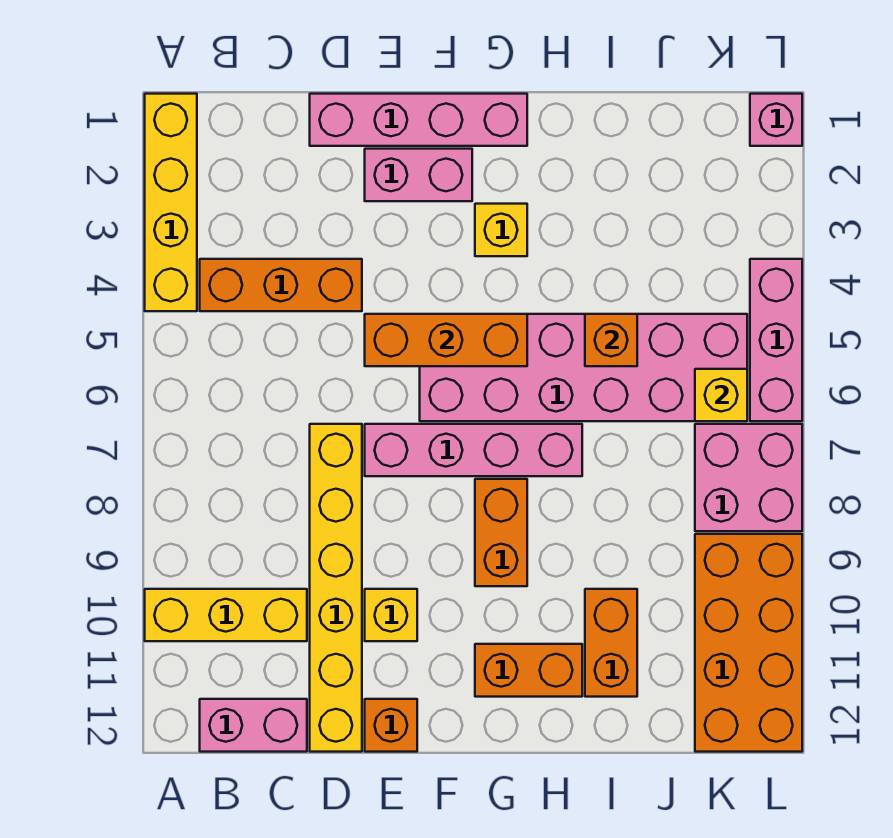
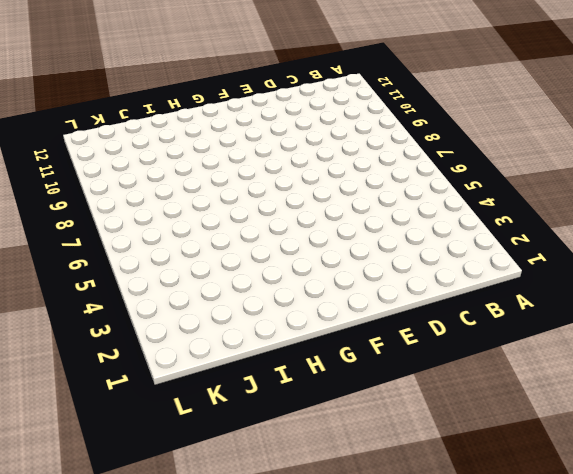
none -> yellow 1x4 brick [145,94,197,311]
none -> yellow 1x3 brick [145,589,307,641]
none -> orange 1x3 brick [200,259,362,311]

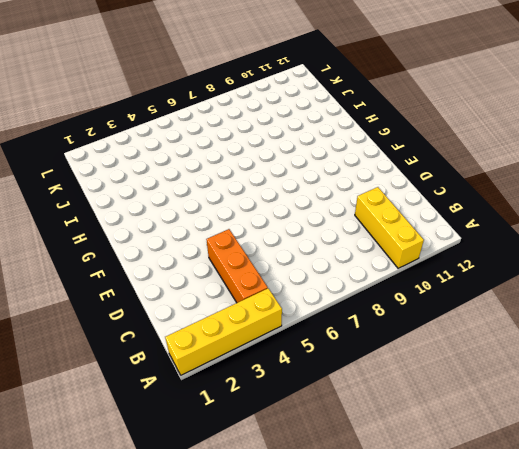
none -> pink 1x2 brick [200,699,307,752]
none -> pink 1x4 brick [310,94,527,146]
none -> yellow 1x6 brick [310,424,362,752]

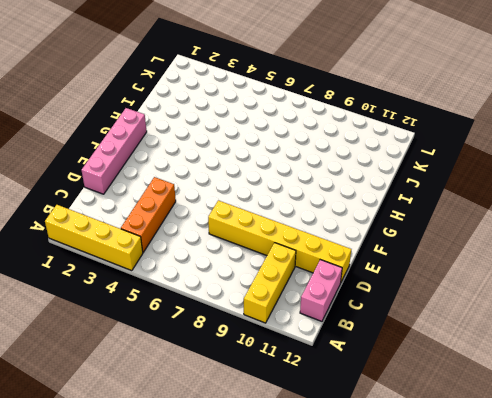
none -> pink 1x2 brick [365,149,472,201]
none -> pink 1x4 brick [365,424,582,476]
none -> yellow 1x1 brick [365,589,417,641]

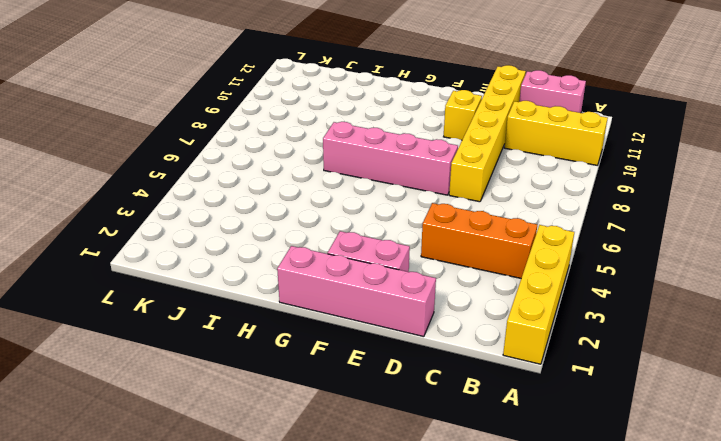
none -> orange 1x1 brick [365,699,417,752]
none -> pink 2x6 brick [420,314,747,421]
none -> yellow 1x1 brick [475,204,527,256]

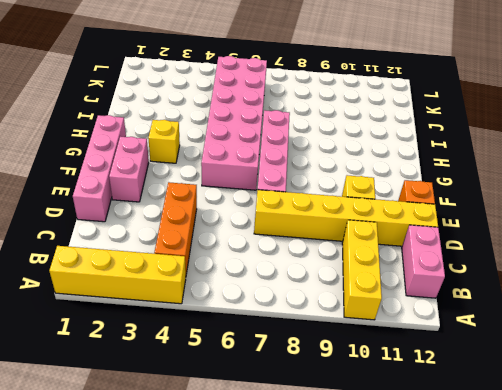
none -> orange 1x2 brick [475,479,527,586]
none -> orange 1x2 brick [475,644,582,697]
none -> orange 1x2 brick [585,589,637,697]

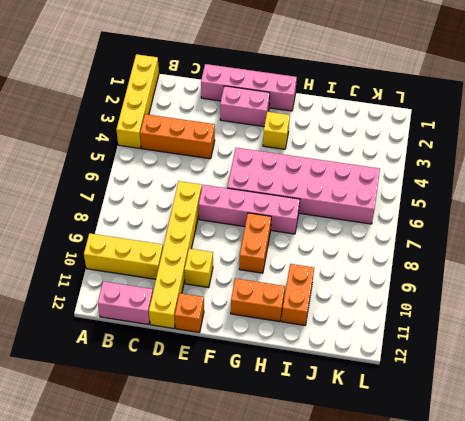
none -> pink 2x2 brick [695,424,802,531]
none -> orange 2x4 brick [695,534,802,752]
none -> pink 1x1 brick [750,94,802,146]

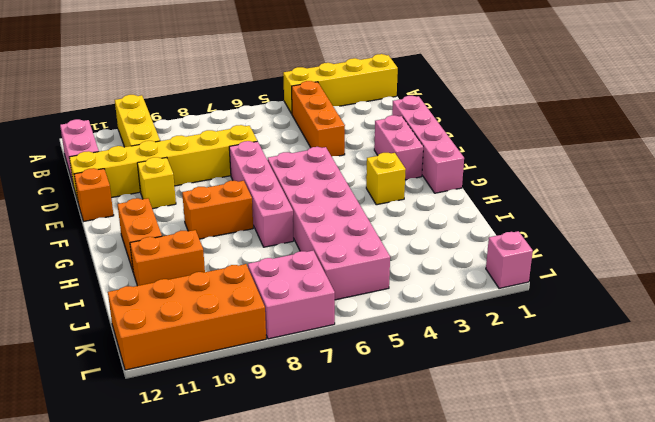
none -> pink 1x3 brick [750,259,802,421]
none -> orange 1x3 brick [365,314,527,366]
none -> orange 1x1 brick [585,314,637,366]

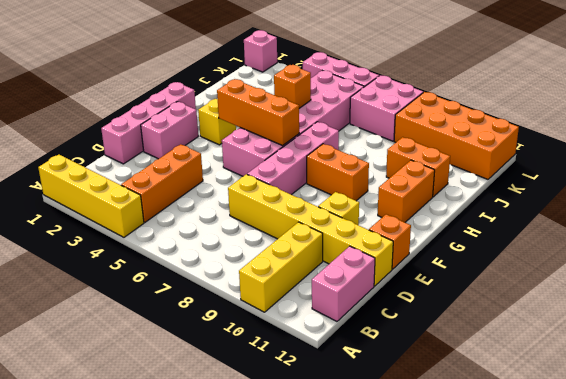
orange 1x3 brick [217,79,299,145] -> orange 1x3 brick turned to [365,314,527,366]
none -> yellow 1x1 brick [695,369,747,421]

